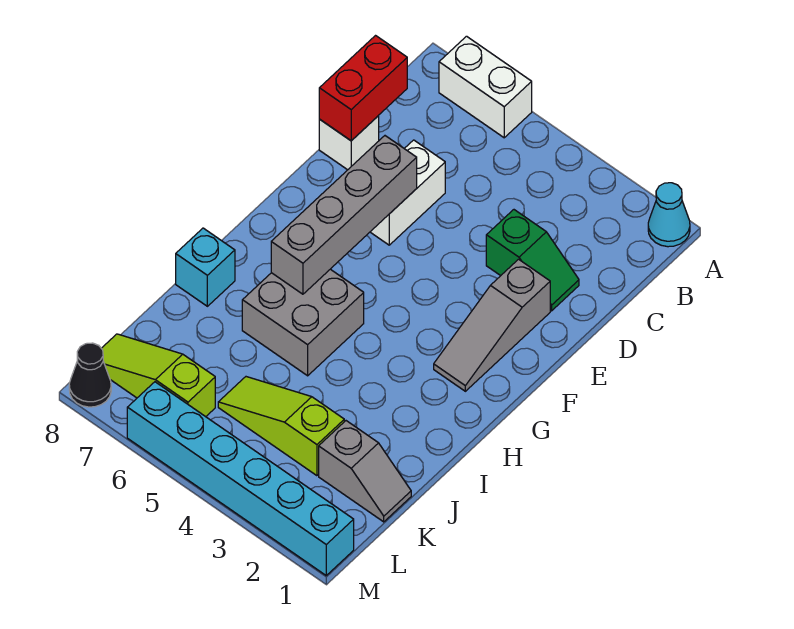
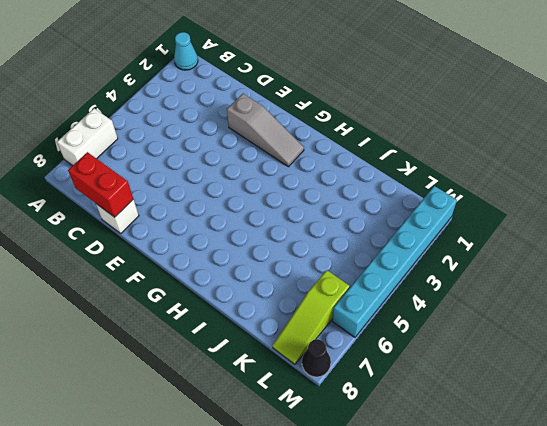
none -> green 1x2 slope [486,210,579,311]
none -> white 1x2 brick [371,140,445,245]
none -> grey 2x2 brick [242,269,364,376]

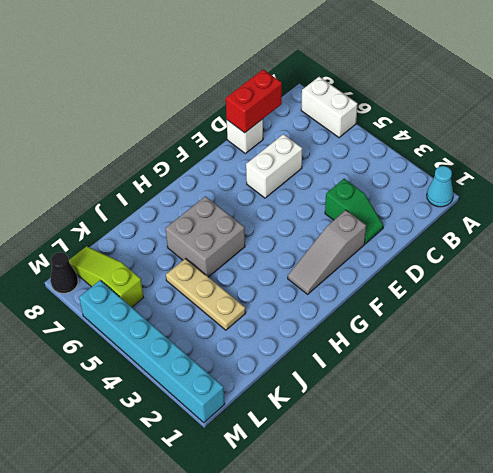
tan 1x3 plate [166,259,246,330] -> none
none -> cyan 1x1 brick [176,228,235,306]
none -> grey 1x2 slope [319,421,411,522]
none -> lime 1x3 slope [218,377,344,476]

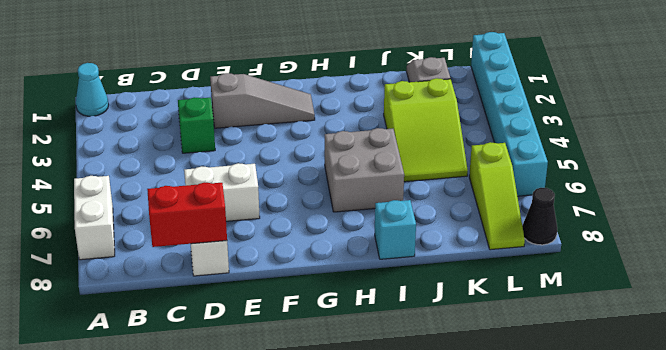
lime 2x3 slope [384,78,468,182] -> lime 1x3 slope [218,377,344,476]
none -> grey 1x4 brick [271,136,417,294]

